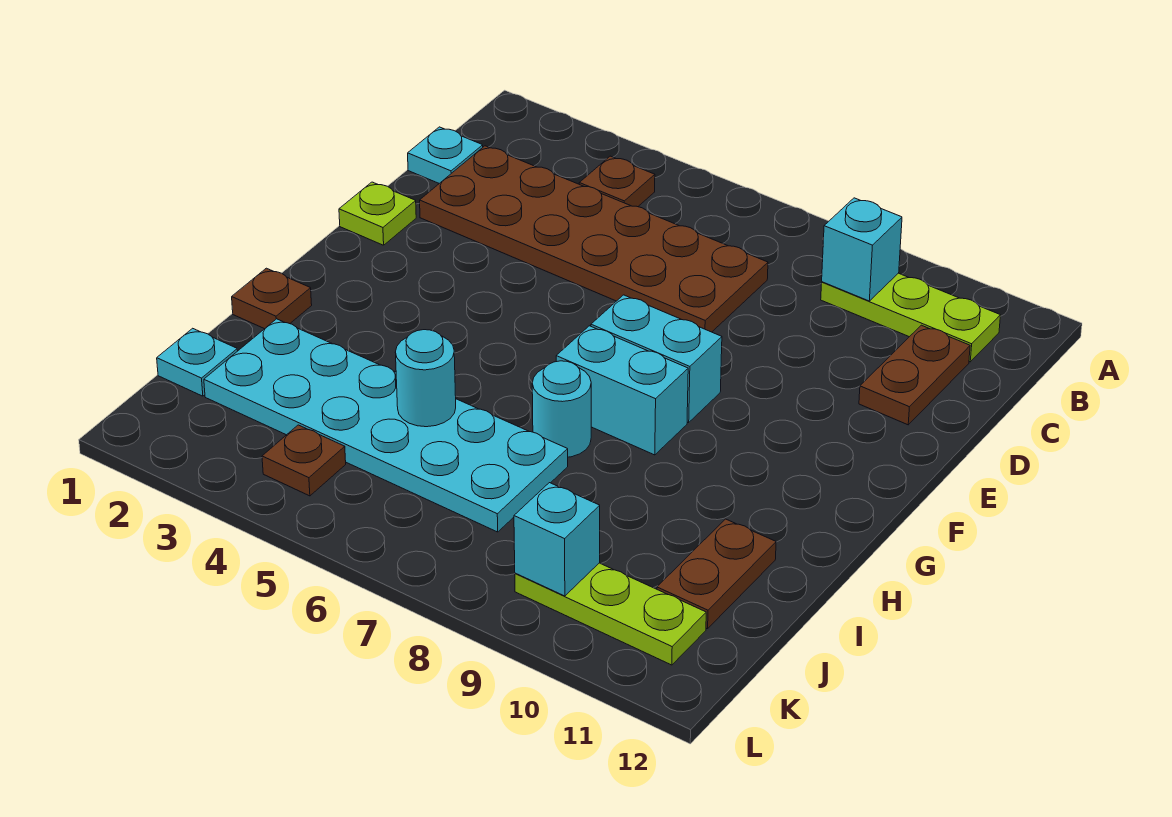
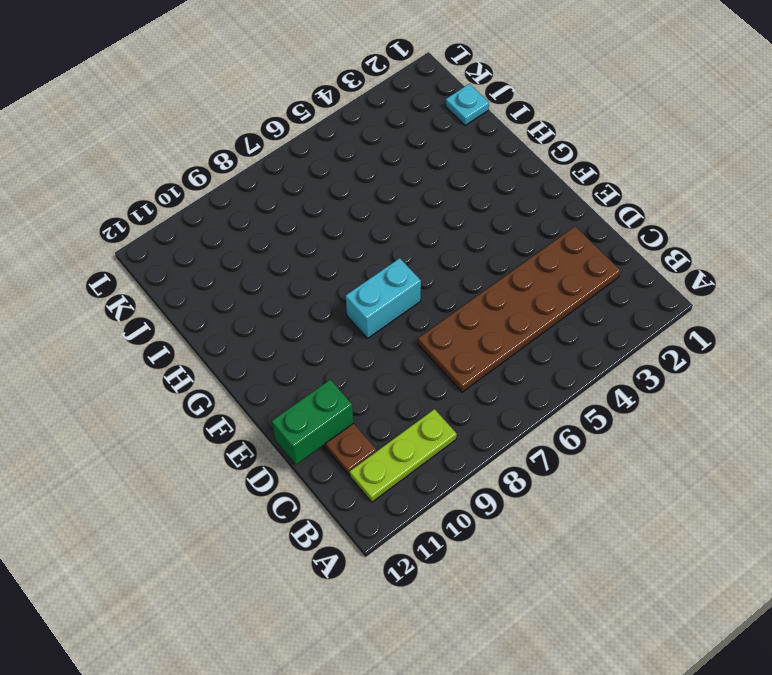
green 1x2 brick [272,380,353,464] -> none
none -> brown 1x1 plate [579,156,655,207]
none -> cyan 1x1 plate [408,127,483,183]
none -> lime 1x1 plate [339,182,416,245]

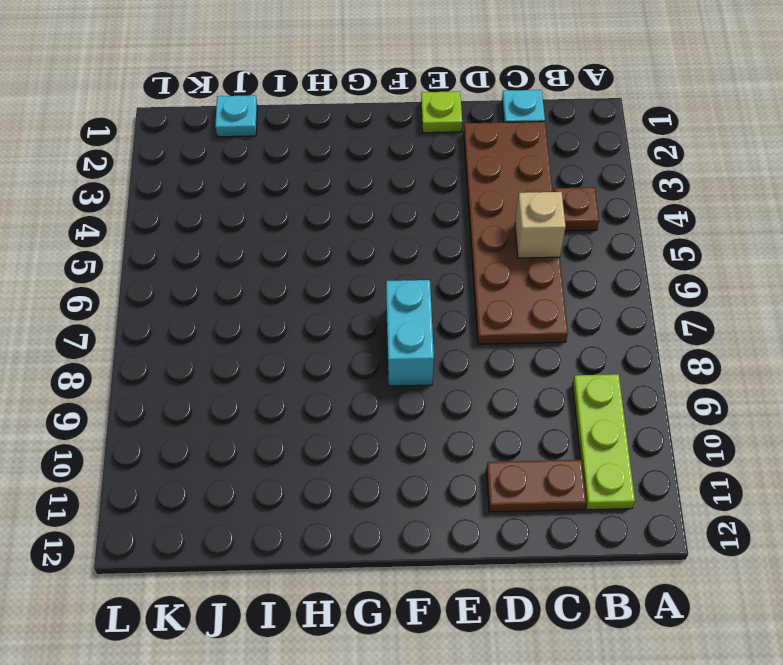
tan 1x1 brick [515,192,566,258] -> none
none -> cyan 1x2 brick [556,326,688,455]
none -> brown 1x1 plate [232,268,312,329]
none -> cyan 1x1 round brick [532,361,591,457]

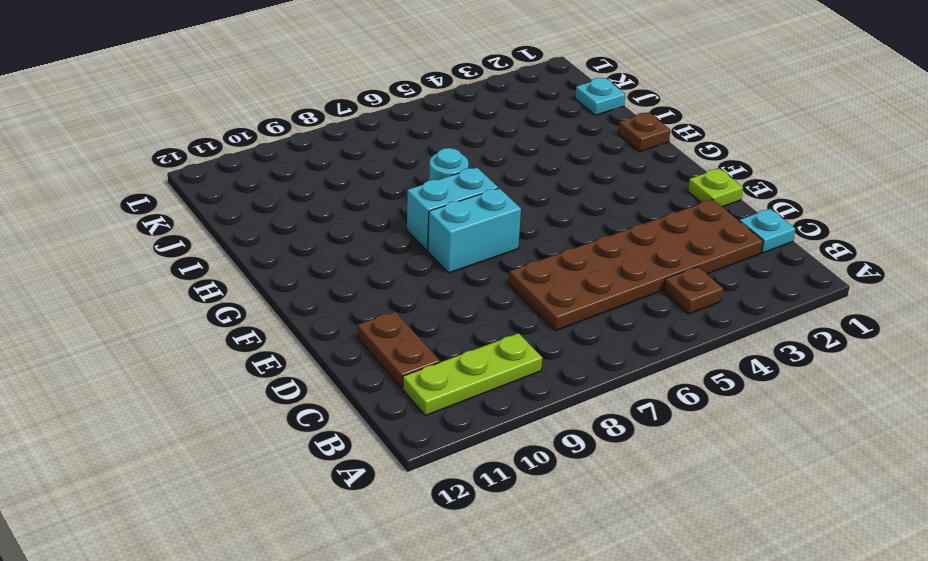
none -> cyan 2x6 plate [204,319,568,532]
none -> brown 1x2 plate [657,519,776,629]
none -> brown 1x1 plate [262,425,346,496]

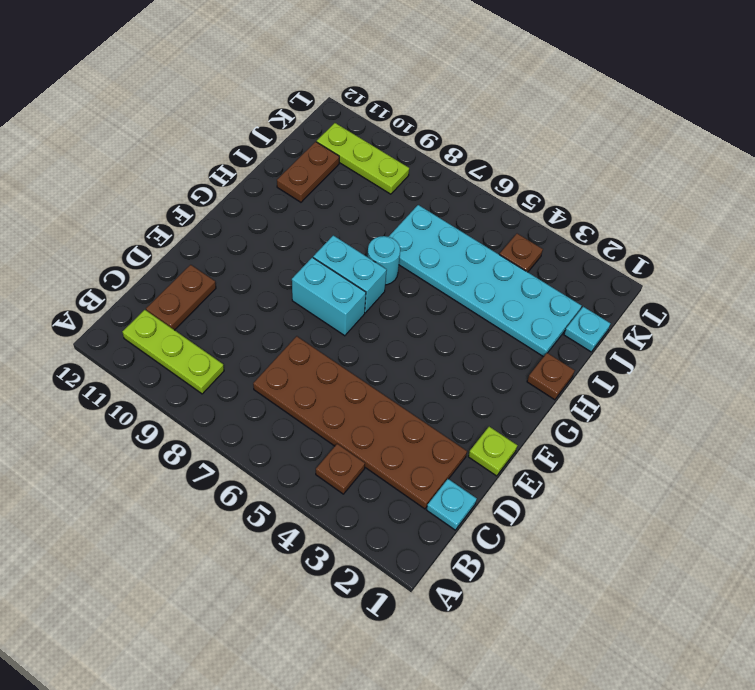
none -> cyan 1x1 brick [822,198,902,301]
none -> cyan 1x1 round brick [395,330,456,427]
none -> cyan 1x1 brick [514,483,600,596]

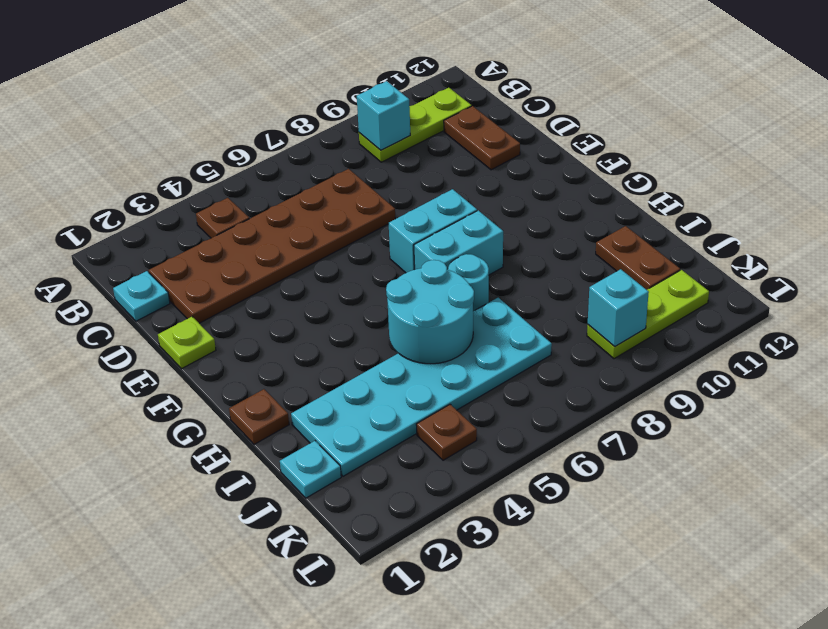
cyan 2x2 round brick [386,260,474,364] -> cyan 1x1 round brick [395,330,456,427]

